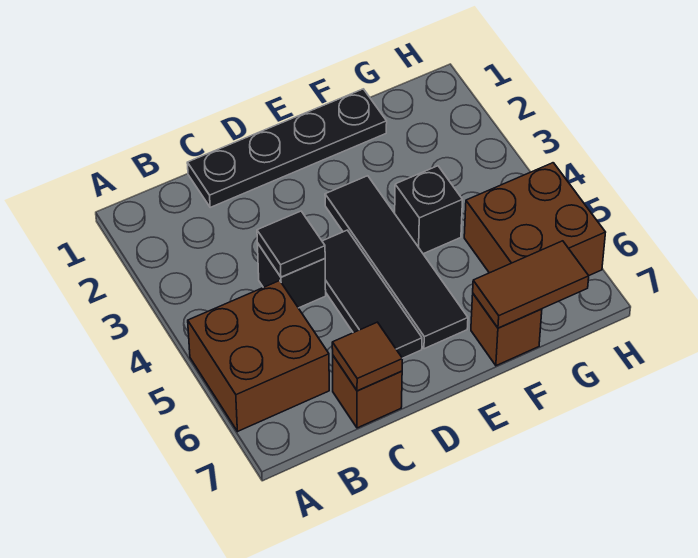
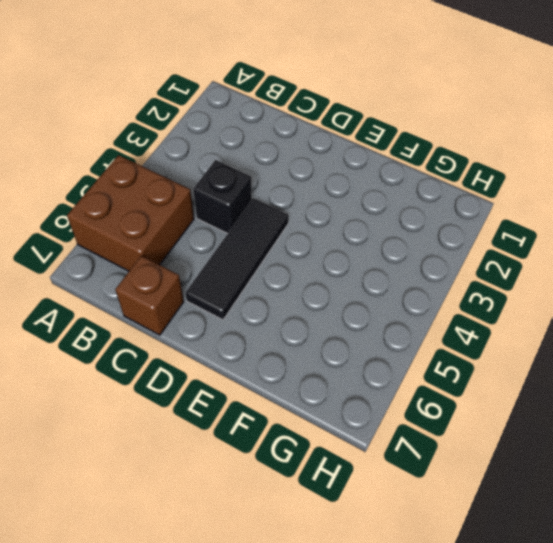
none -> black 1x4 plate [187,89,387,208]
none -> black 1x4 tile [325,176,468,349]
none -> black 1x1 brick [395,166,462,254]

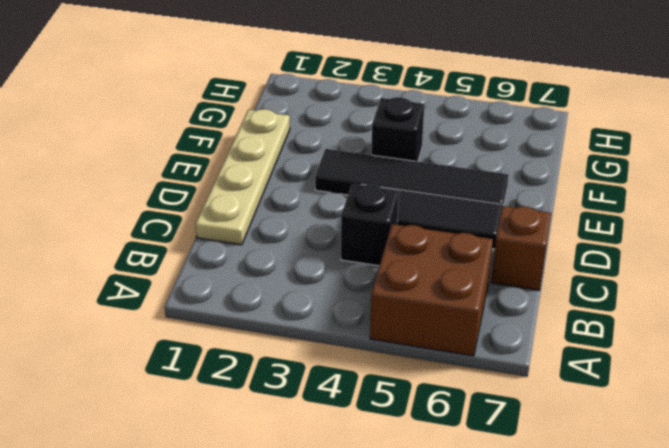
tan 1x4 plate [195,109,290,245] -> black 1x4 plate [187,89,387,208]
none -> brown 1x1 brick [471,294,542,366]
none -> brown 2x2 brick [464,163,606,275]
none -> black 1x1 tile [257,211,325,277]

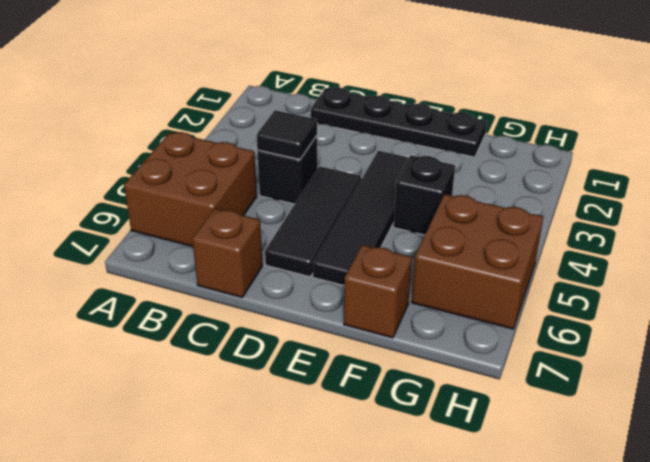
none -> brown 1x1 tile [332,322,402,391]
none -> brown 1x2 tile [473,241,589,328]

